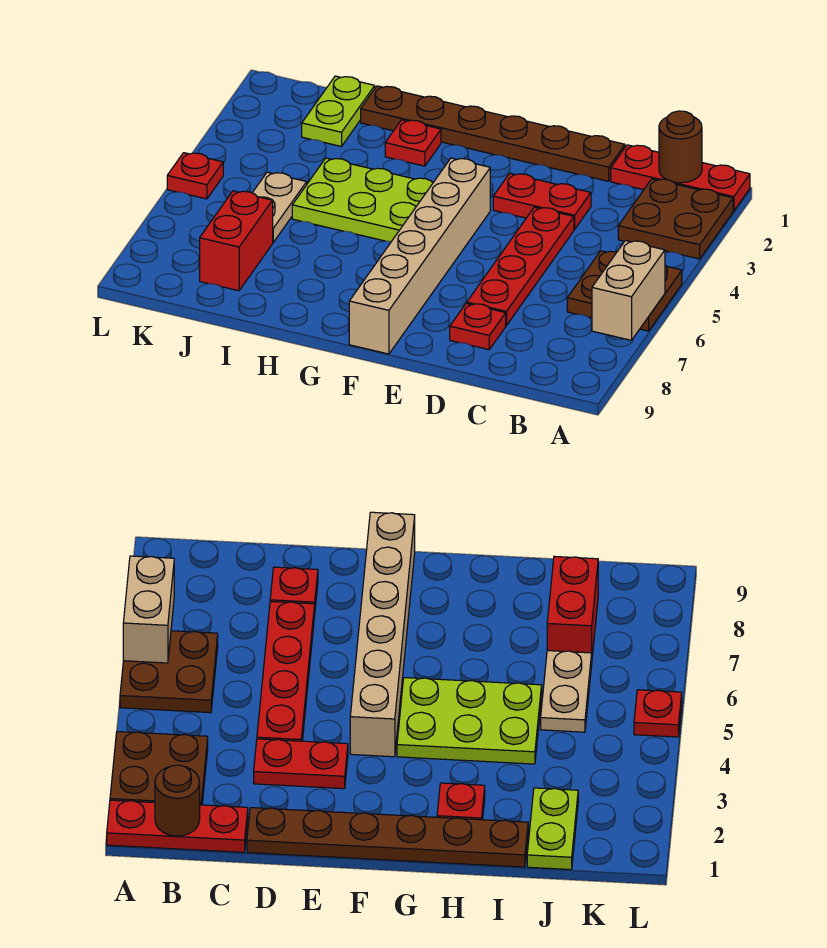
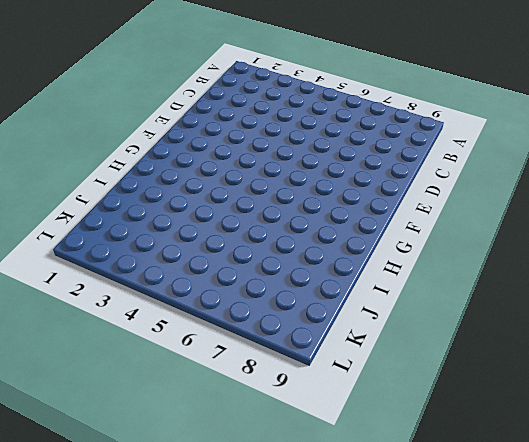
none -> red 1x3 plate [611,145,750,211]
none -> brown 2x2 plate [618,179,733,259]
none -> brown 2x2 plate [567,251,682,331]

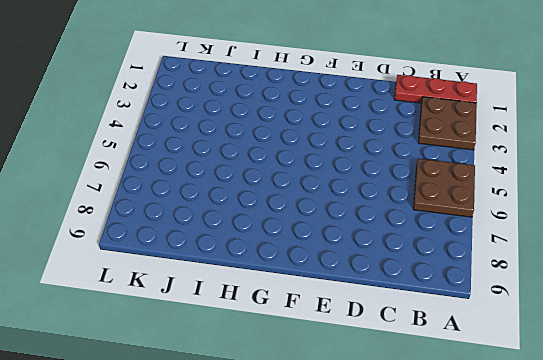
none -> brown 1x6 plate [361,86,625,181]
none -> red 1x2 plate [493,173,591,229]
none -> red 1x4 plate [467,207,574,326]

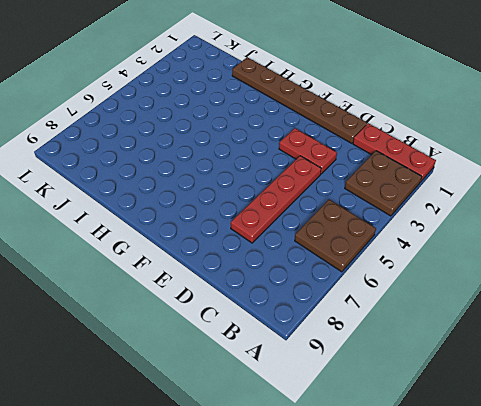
none -> red 1x1 plate [450,303,506,350]
none -> tan 1x6 brick [349,158,490,354]
none -> lime 2x3 plate [292,158,433,241]

